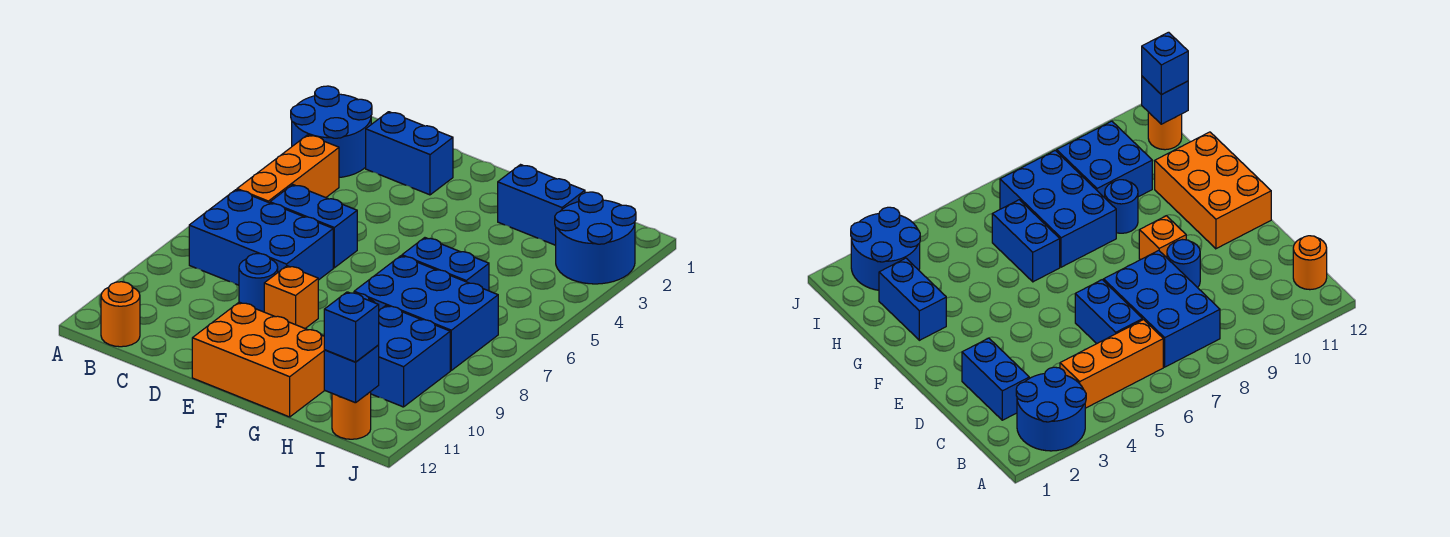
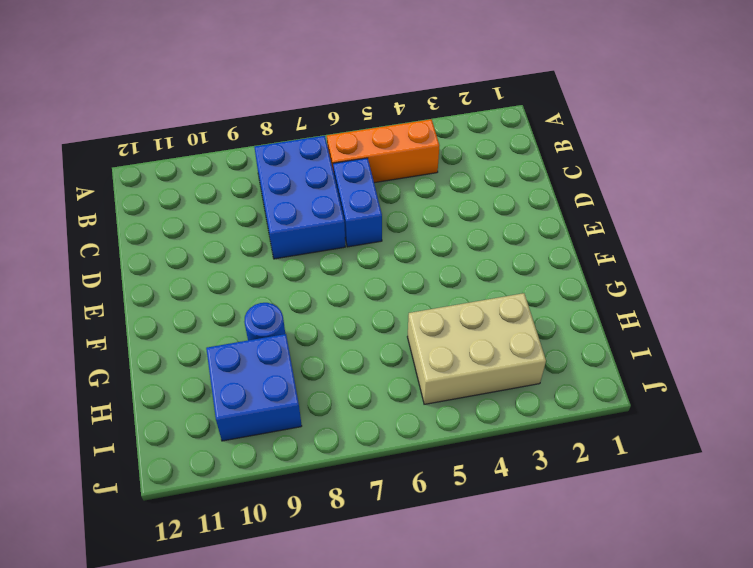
tan 2x3 brick [407,293,546,404] -> blue 2x2 round brick [555,192,636,284]
none -> blue 2x2 round brick [291,86,372,178]
none -> orange 1x1 round brick [101,282,140,347]
none -> blue 1x2 brick [366,112,453,195]

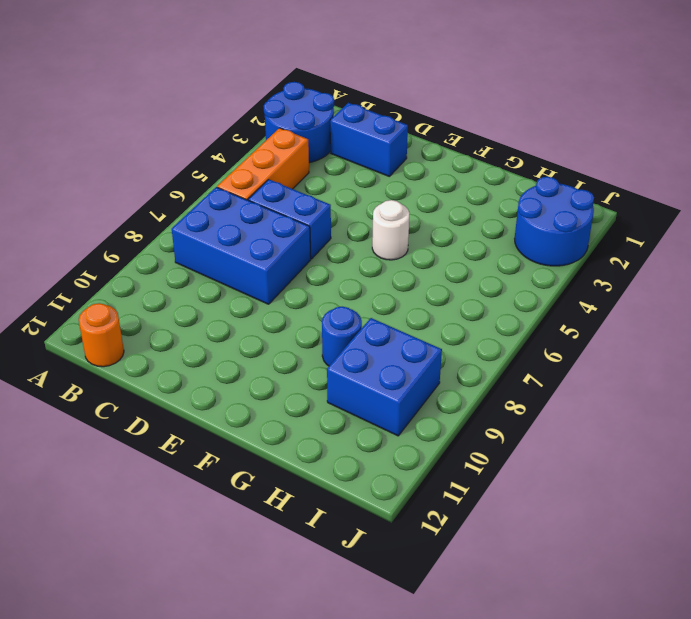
white 1x1 round brick [372,200,410,260] -> none
none -> blue 1x1 round brick [239,253,278,312]
none -> orange 1x1 brick [264,266,318,328]
none -> orange 2x3 brick [192,302,325,417]

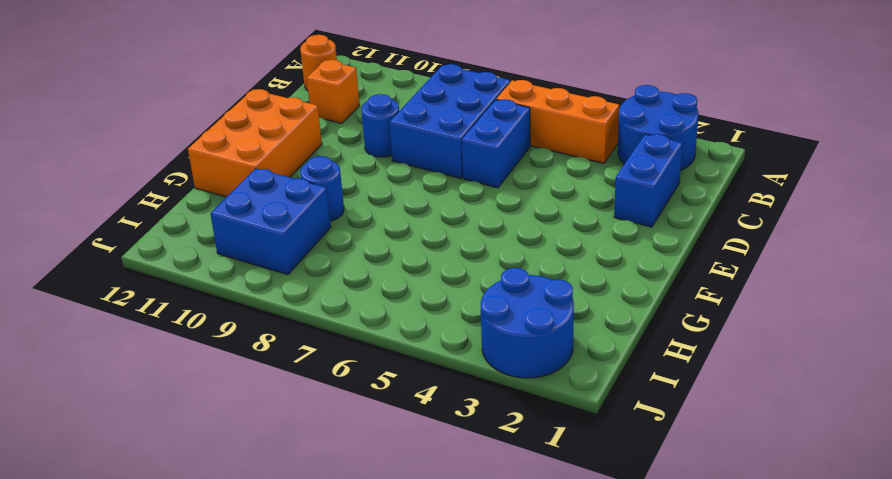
orange 1x1 brick [307,60,360,124] -> orange 1x1 brick moved to [264,266,318,328]
none -> blue 1x2 brick [498,165,585,245]
none -> blue 1x2 brick [402,238,489,291]
none -> blue 2x3 brick [354,256,498,370]

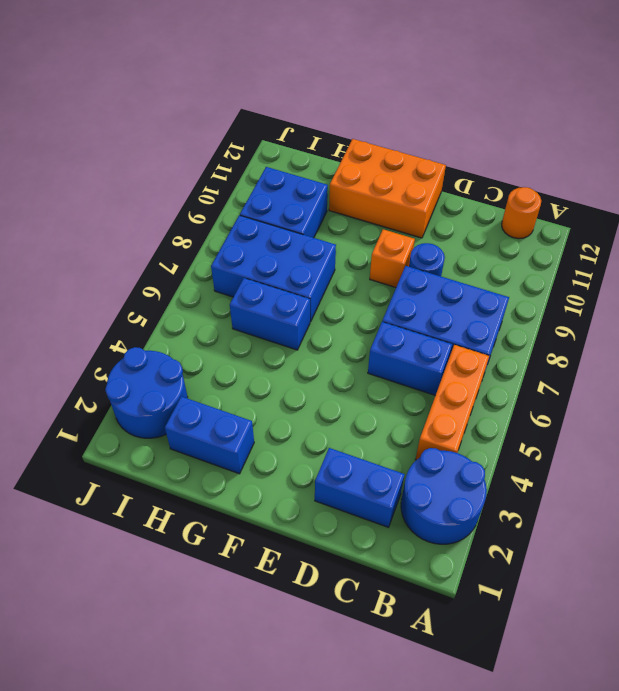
none -> blue 1x1 round brick [1105,180,1138,233]
none -> orange 1x1 round brick [332,392,371,439]
none -> blue 1x1 brick [324,345,379,403]

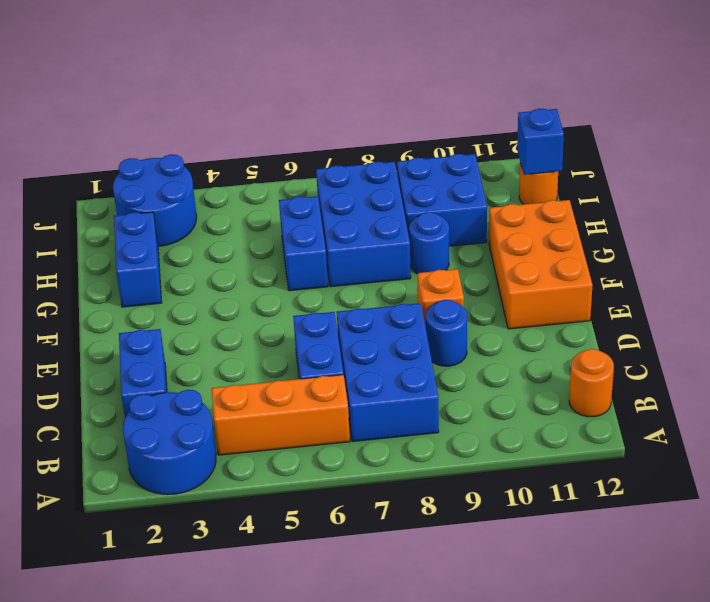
none -> blue 1x1 brick [324,292,379,362]

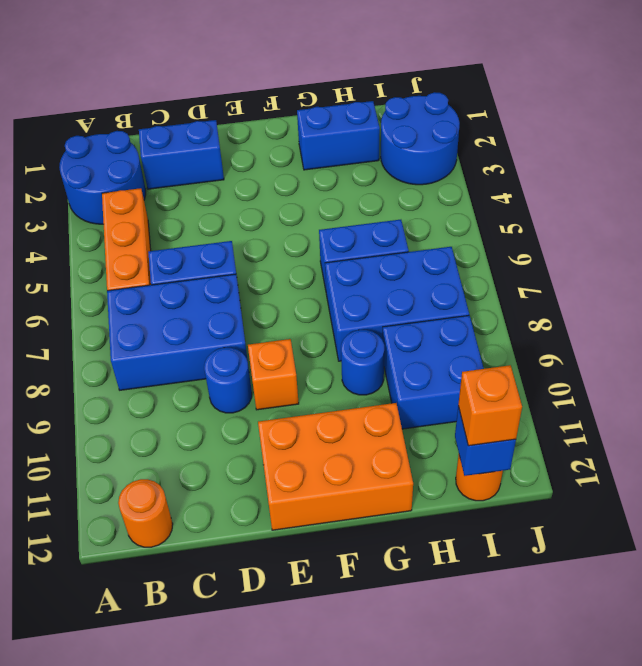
orange 1x1 brick [458,365,522,446] -> blue 1x1 brick [324,292,379,362]

